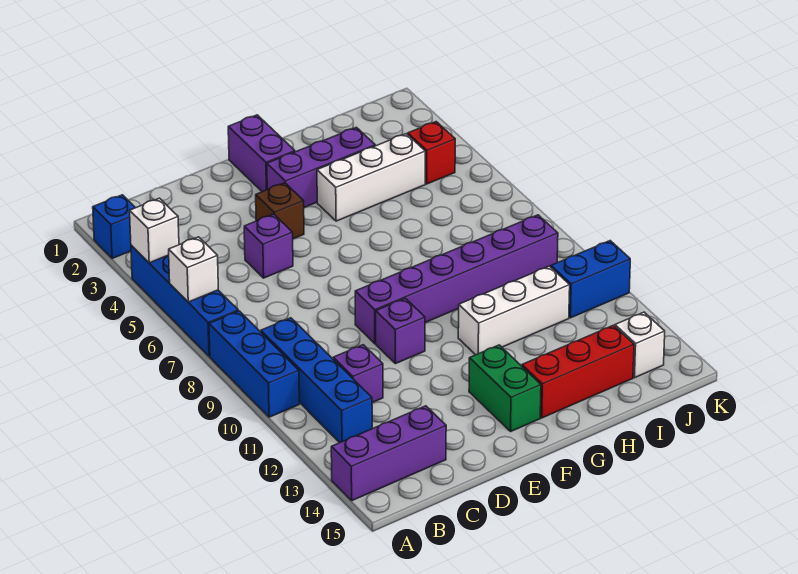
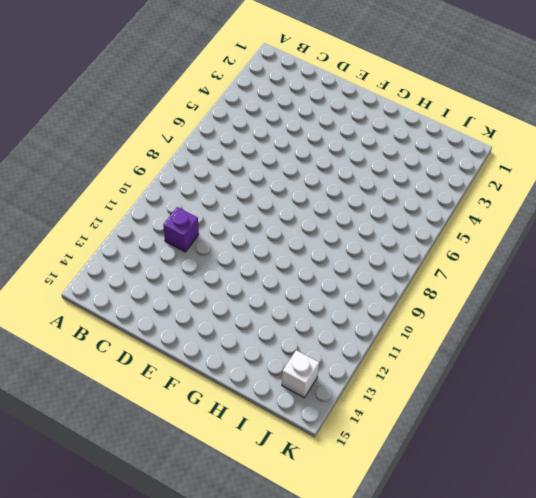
none -> blue 1x1 brick [93,195,135,258]
none -> blue 1x4 brick [131,245,238,356]
none -> blue 1x3 brick [209,311,299,417]

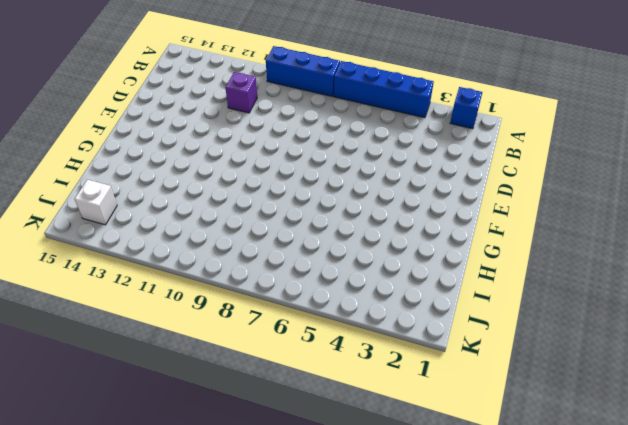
none -> purple 1x3 brick [331,406,446,501]
none -> blue 1x4 brick [261,318,372,443]
none -> purple 1x1 brick [244,214,293,278]

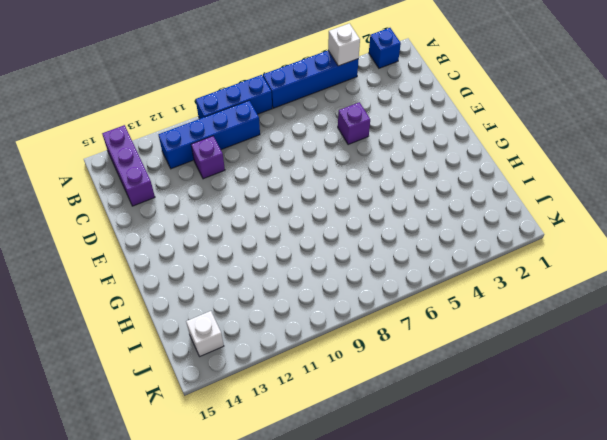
none -> brown 1x1 brick [256,183,304,239]
none -> purple 1x6 brick [355,215,558,344]
none -> purple 1x1 brick [376,298,425,364]

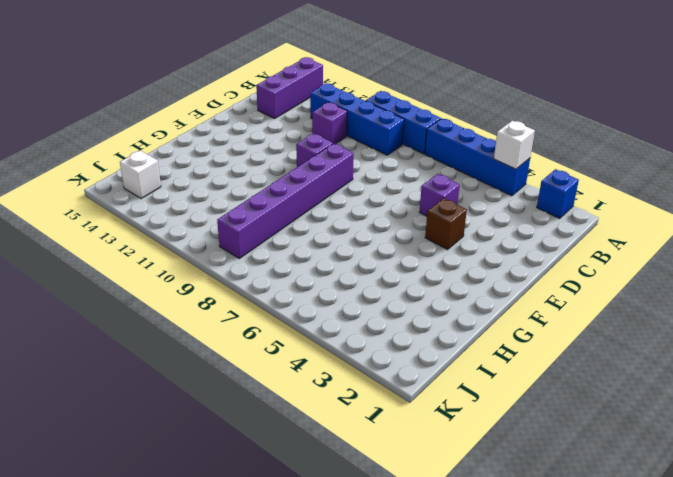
none -> purple 1x2 brick [228,115,295,192]
none -> purple 1x3 brick [267,127,375,208]
none -> green 1x2 brick [469,345,541,431]

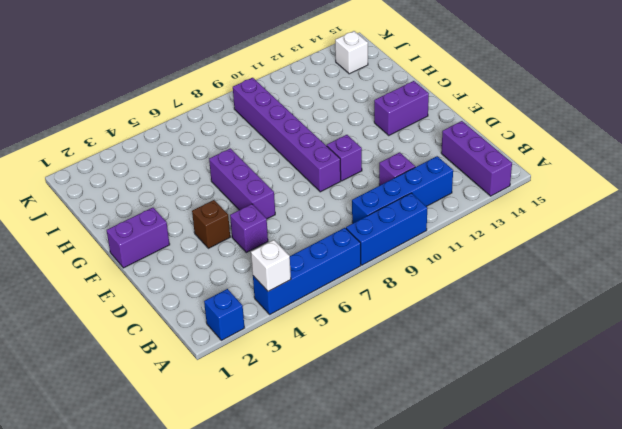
purple 1x3 brick [209,148,275,219] -> purple 1x3 brick moved to [267,127,375,208]
purple 1x2 brick [374,81,429,135] -> green 1x2 brick [469,345,541,431]
none -> white 1x3 brick [317,134,425,221]
none -> white 1x3 brick [458,266,570,355]
none -> red 1x3 brick [522,325,634,418]

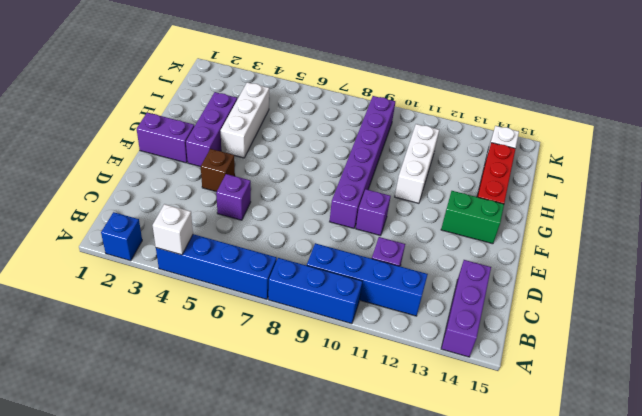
none -> red 1x1 brick [408,122,455,184]
none -> blue 1x2 brick [551,241,630,318]
none -> white 1x1 brick [169,237,218,302]

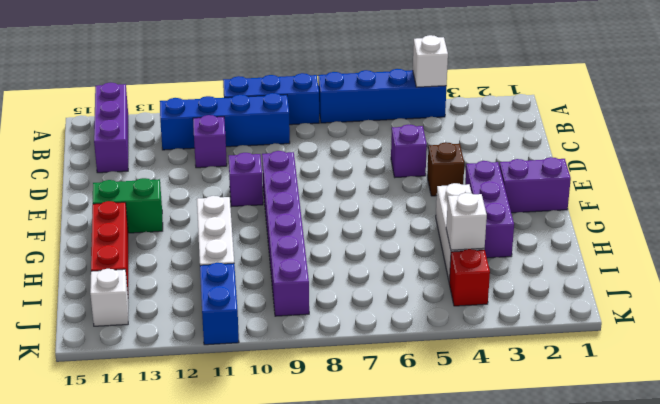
white 1x1 brick [446,193,487,250] -> white 1x1 brick moved to [169,237,218,302]
none -> blue 1x1 brick [93,195,135,258]

